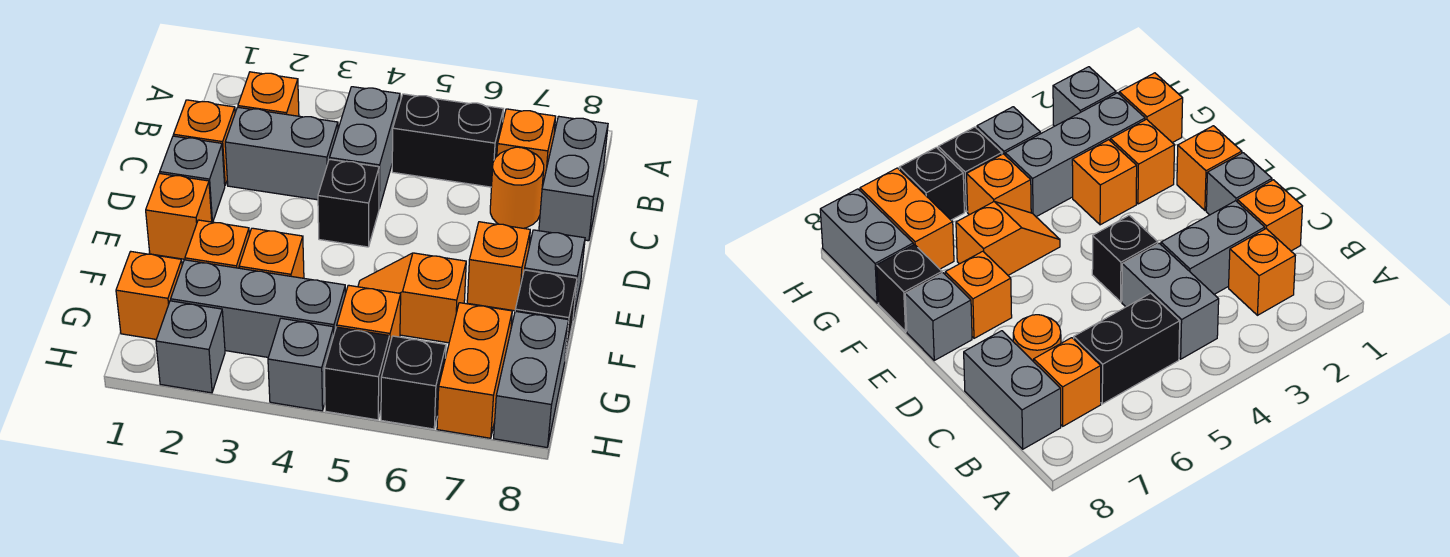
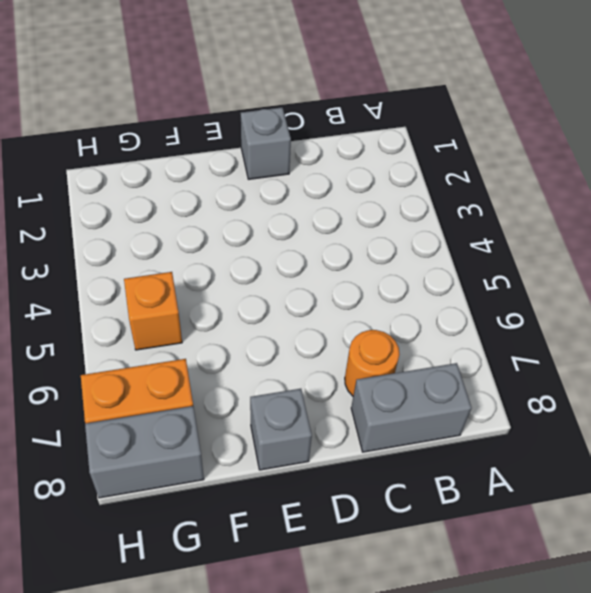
none -> orange 1x1 brick [238,72,299,116]
none -> grey 1x2 brick [330,87,400,208]
none -> black 1x2 brick [392,94,503,187]

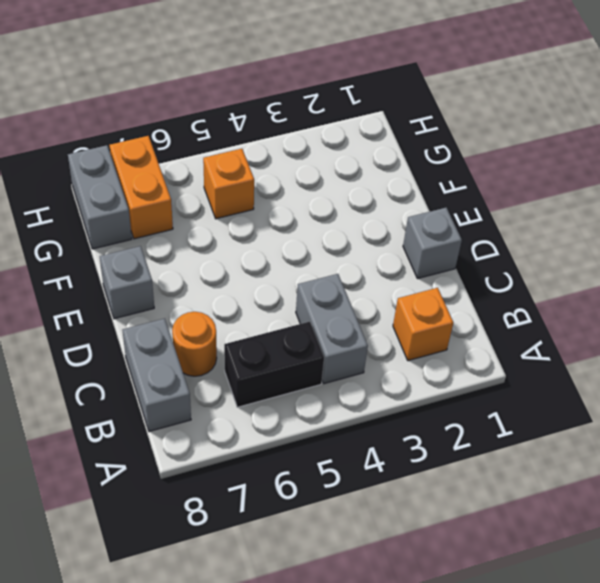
none -> orange 1x1 brick [497,109,556,187]
none -> orange 1x1 brick [174,100,235,185]
none -> grey 1x2 brick [225,107,338,200]

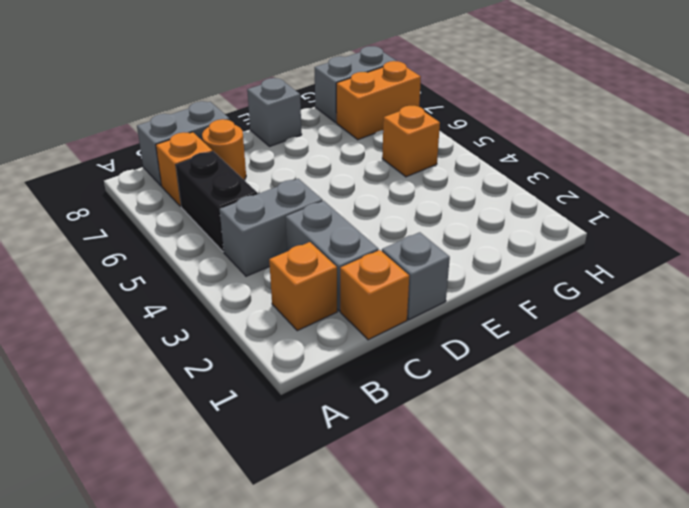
none -> black 1x1 brick [318,159,379,247]
none -> orange 1x1 brick [146,173,212,259]
none -> orange 1x1 brick [467,222,530,311]

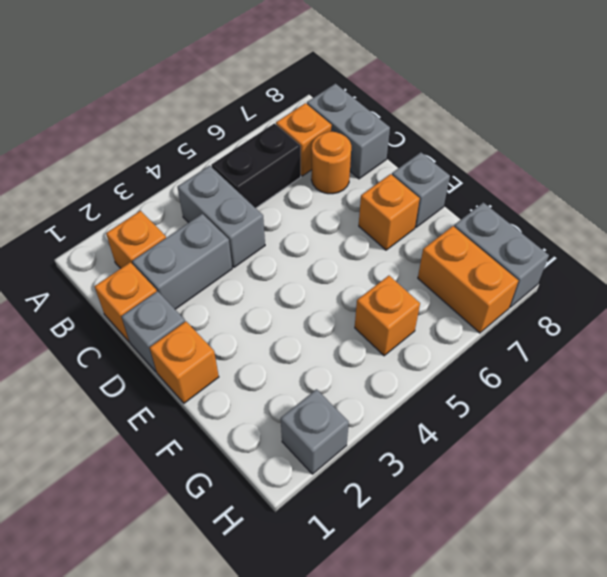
none -> black 1x1 brick [318,159,379,247]
none -> orange 1x1 brick [185,220,249,268]
none -> orange 1x1 brick [239,228,304,278]

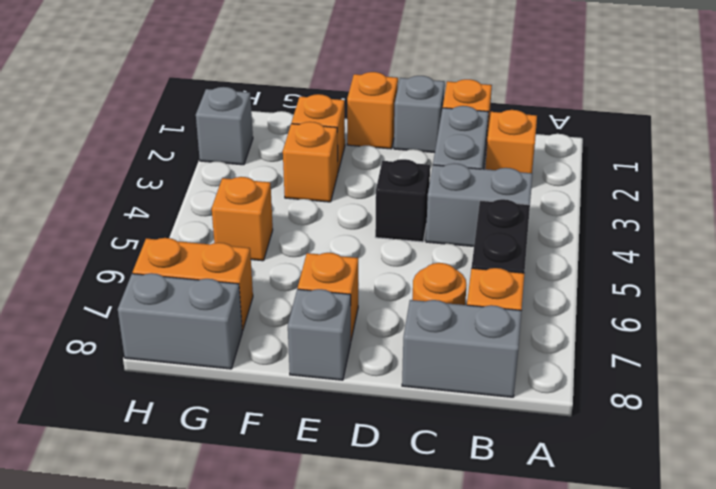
none -> orange 1x2 slope [358,253,466,343]
none -> black 1x1 brick [515,270,577,358]
none -> orange 1x1 brick [116,251,182,339]

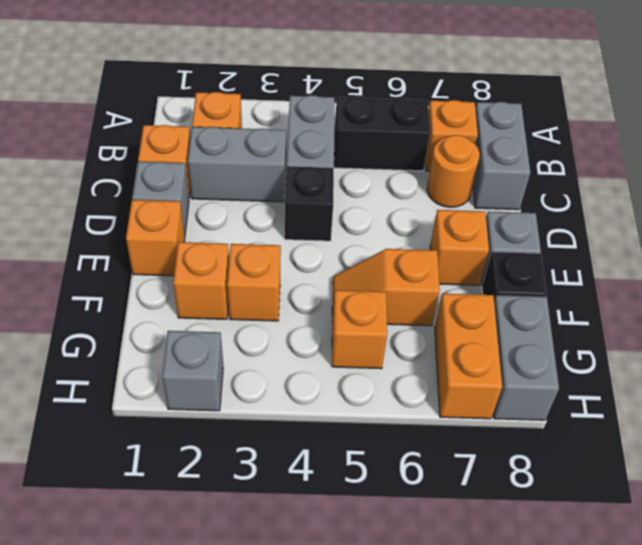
none -> orange 1x1 brick [116,251,182,339]
none -> grey 1x3 brick [171,260,345,357]
none -> grey 1x1 brick [268,318,334,411]

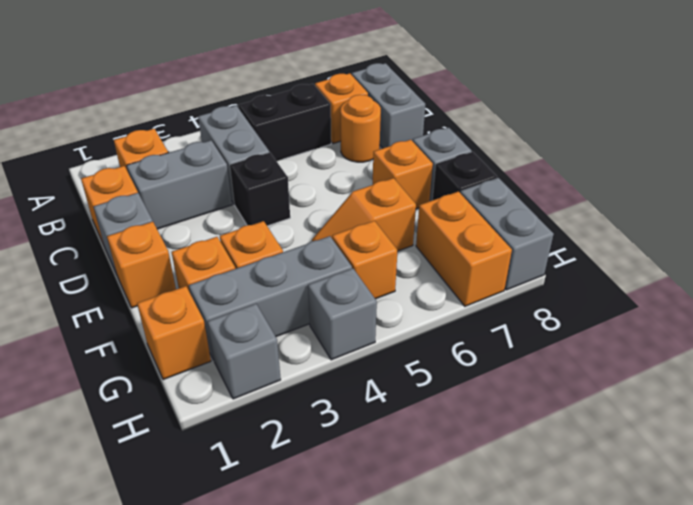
none -> black 1x1 brick [324,327,390,420]
none -> black 1x1 brick [381,336,446,429]

